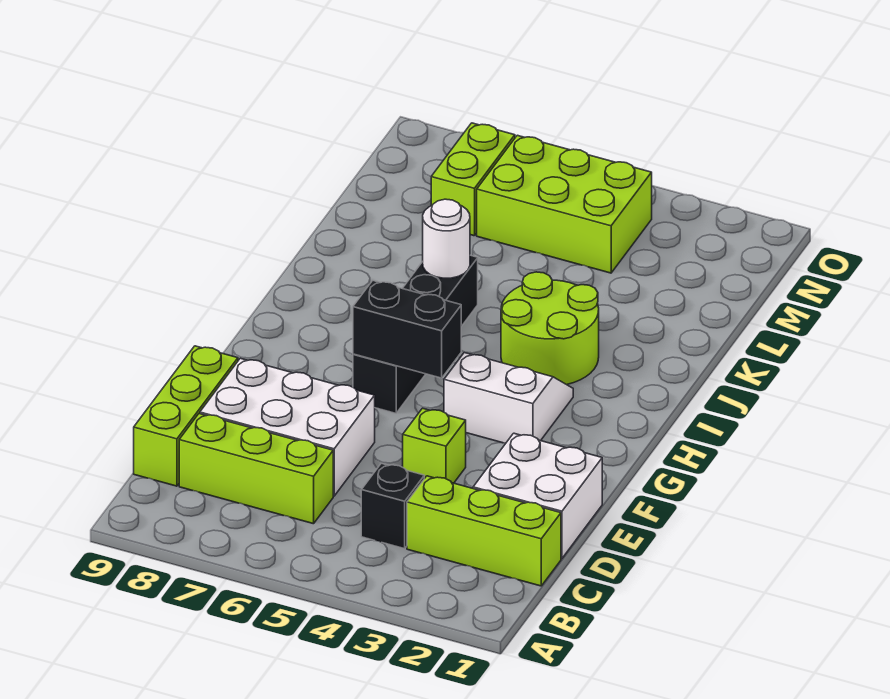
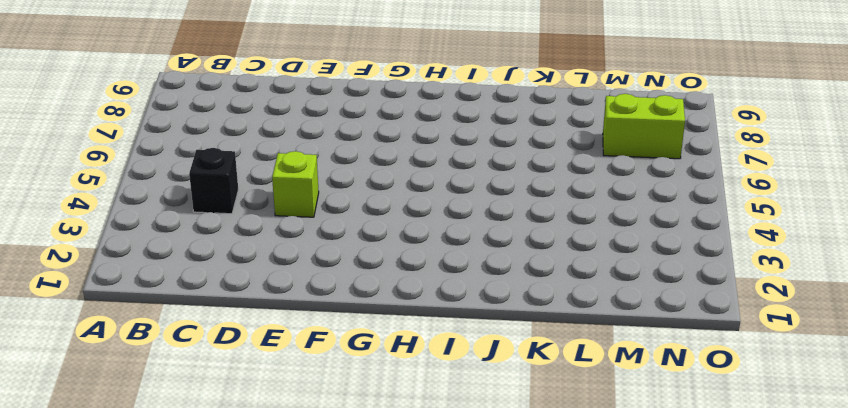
none -> lime 1x3 brick [407,476,561,586]
none -> lime 1x3 brick [179,414,333,524]
none -> lime 1x3 brick [134,346,238,486]

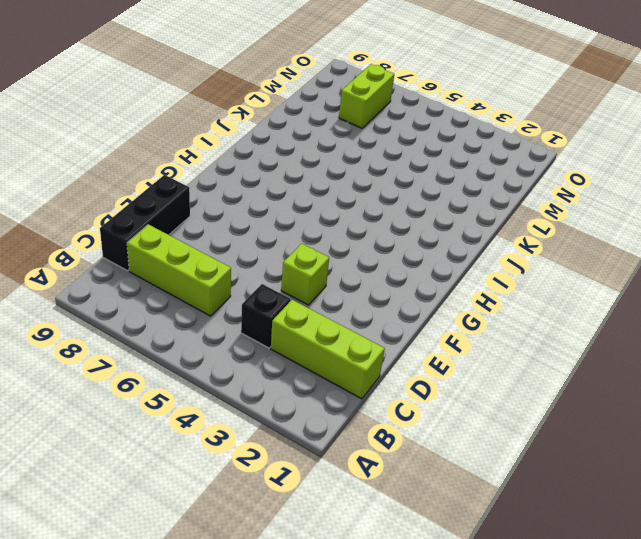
black 1x3 brick [100,175,190,271] -> lime 1x3 brick [134,346,238,486]
none -> white 2x2 brick [473,433,602,559]
none -> white 2x3 brick [200,358,375,496]
none -> white 2x2 slope [444,353,573,443]

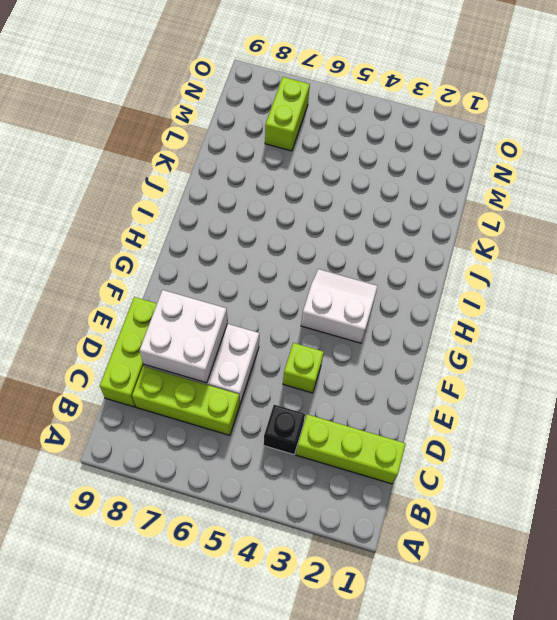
white 2x2 brick [140,290,227,383] -> white 2x2 brick moved to [473,433,602,559]
none -> black 1x4 brick [353,255,478,413]
none -> lime 2x2 round brick [501,272,599,385]
none -> lime 2x3 brick [477,135,652,273]

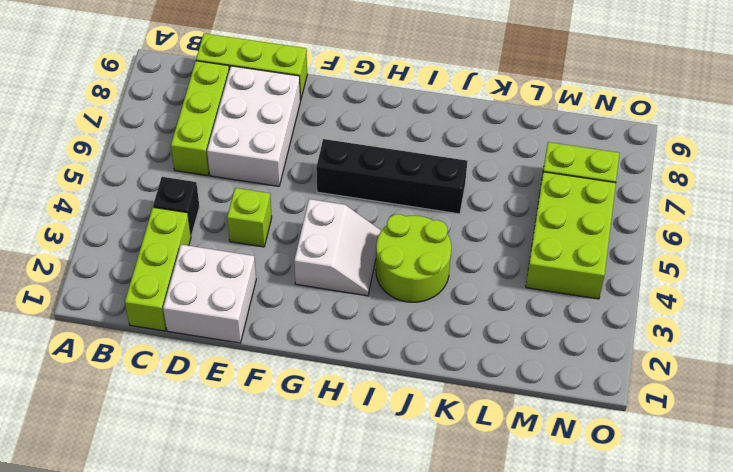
none -> black 1x2 brick [353,281,461,378]
none -> white 1x1 round brick [423,199,470,278]

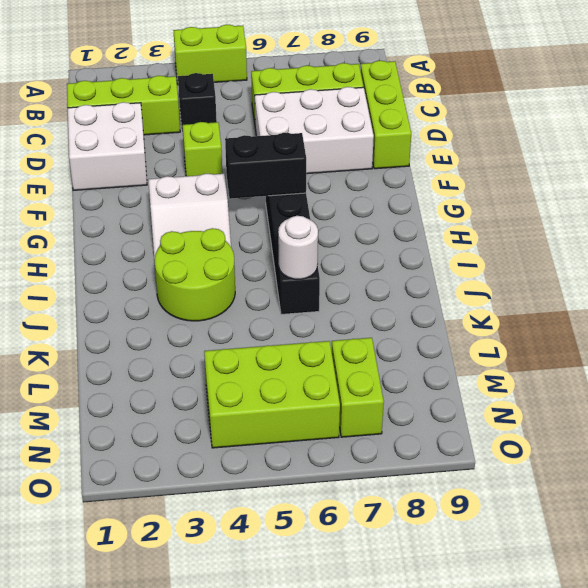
lime 1x2 brick [173,24,247,85] -> none

